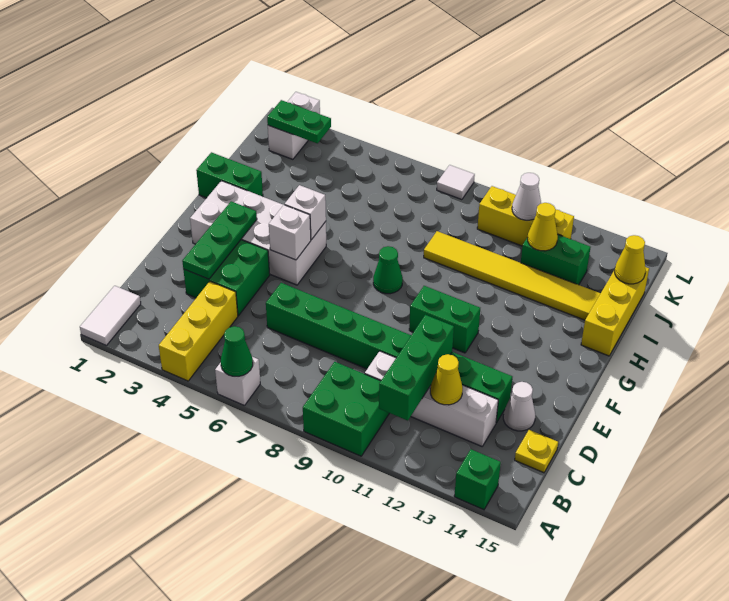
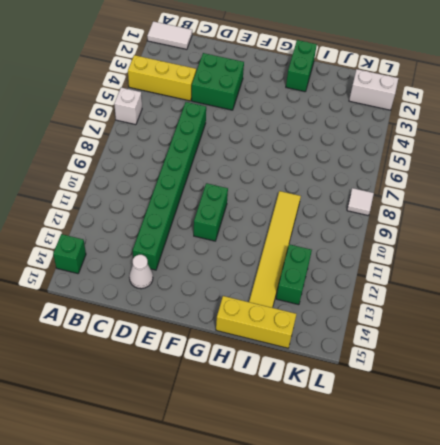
none -> green 2x2 brick [303,362,389,456]
none -> white 1x4 brick [365,351,498,446]
none -> yellow 1x1 plate [515,430,558,473]
none -> white 2x4 brick [190,181,326,285]

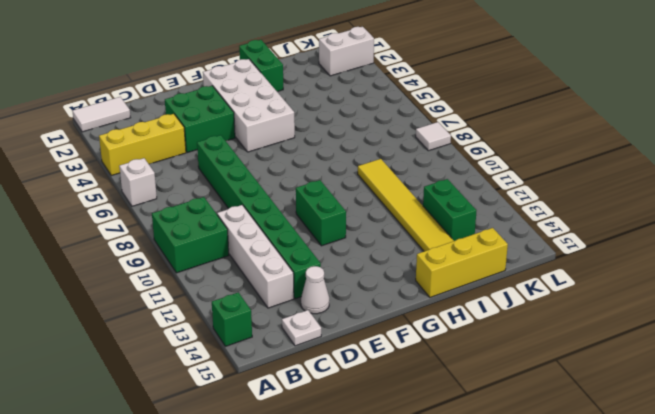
white 1x1 plate [282,310,321,346] -> yellow 1x1 plate [515,430,558,473]
none -> green 1x1 cone [373,246,403,294]
none -> yellow 1x3 brick [477,186,574,246]
none -> green 1x1 cone [221,326,253,376]
none -> green 1x3 brick [379,315,454,421]

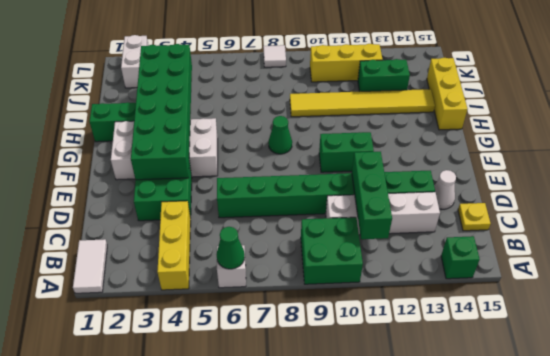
green 2x6 brick [131,44,192,180] -> green 1x3 plate [182,201,257,279]
none -> yellow 1x1 cone [430,354,463,405]
none -> white 1x1 brick [269,205,311,260]
none -> white 1x1 brick [285,185,326,240]
none -> yellow 1x1 cone [528,203,558,251]

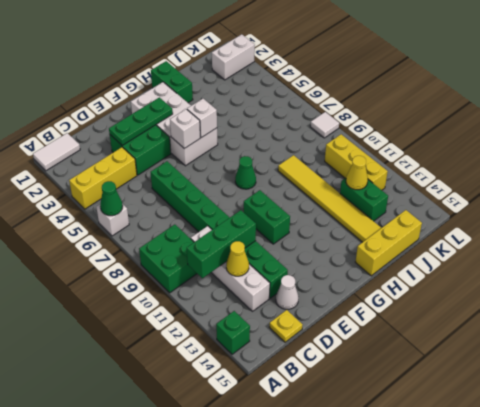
none -> yellow 1x1 cone [615,235,646,284]
none -> green 1x2 plate [267,100,331,143]
none -> white 1x1 cone [512,173,541,220]

